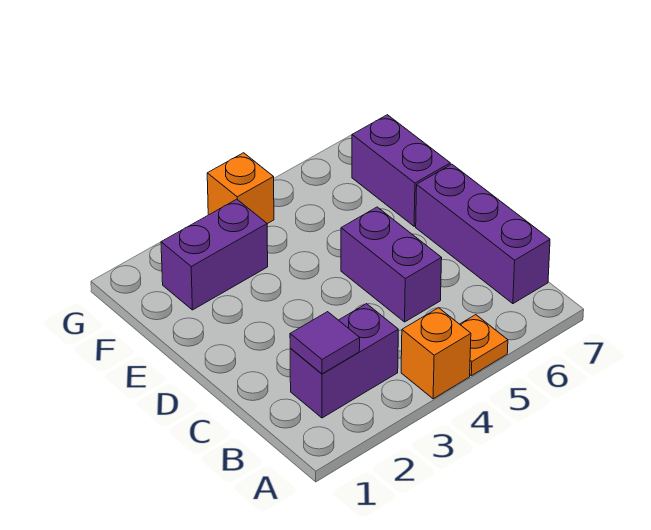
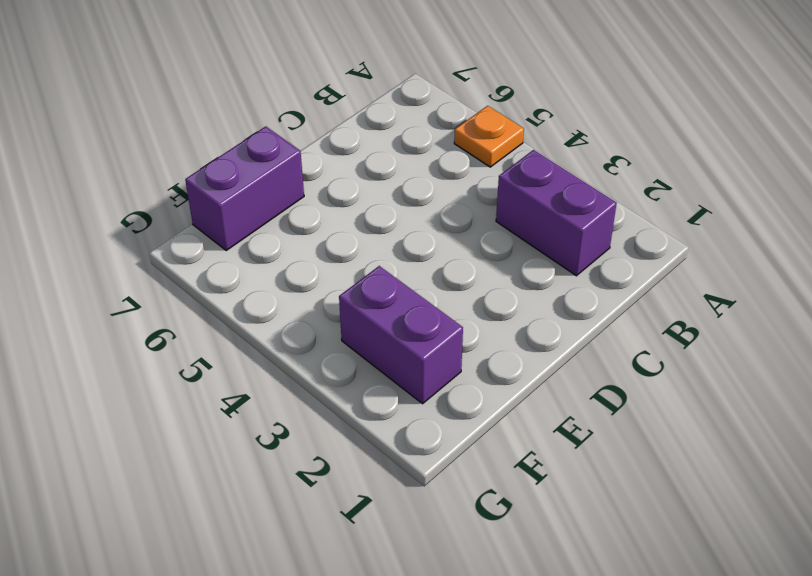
none -> orange 1x1 brick [401,308,471,399]
none -> purple 1x3 brick [416,164,550,304]

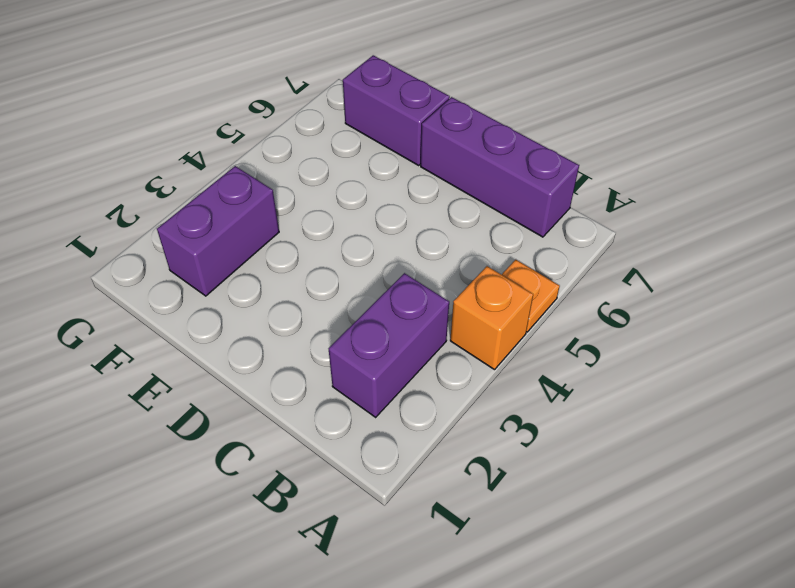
none -> purple 1x2 brick [341,207,442,322]
none -> orange 1x1 brick [207,153,274,224]

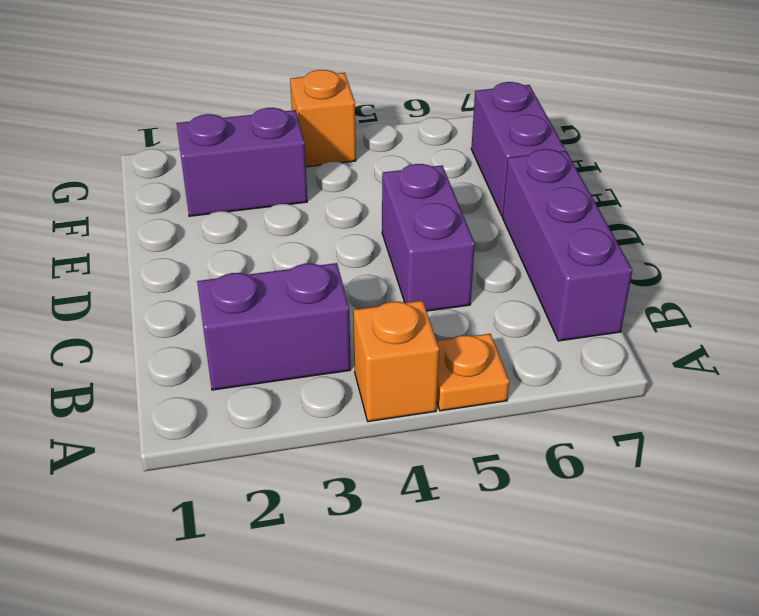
none -> purple 1x1 tile [290,312,360,374]

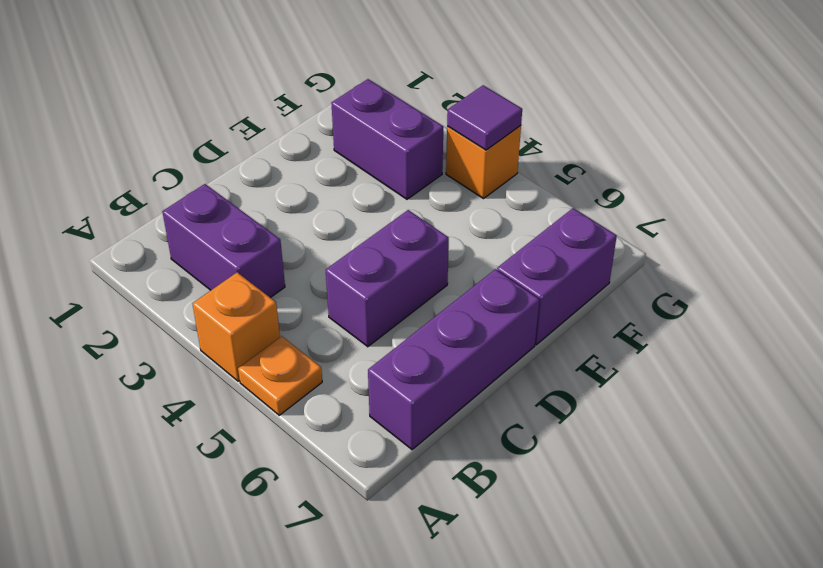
purple 1x1 tile [447,85,522,150] -> purple 1x1 tile moved to [290,312,360,374]

